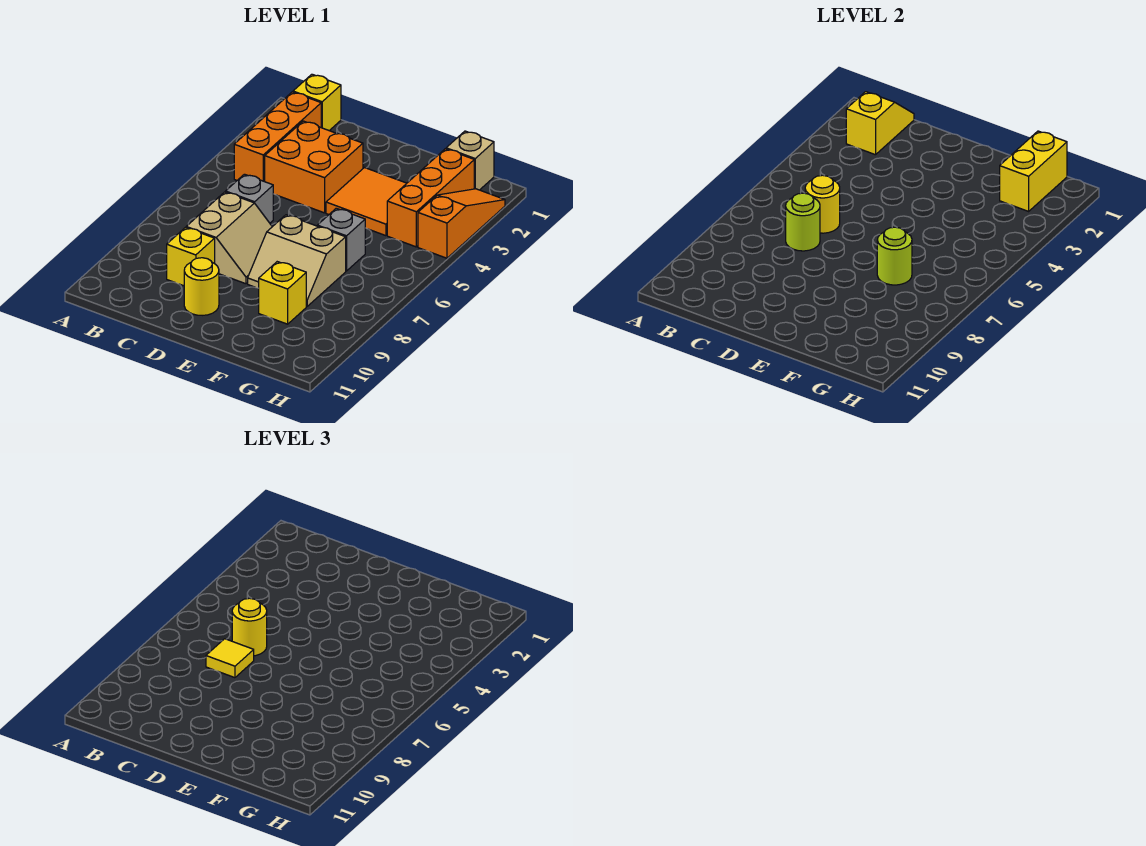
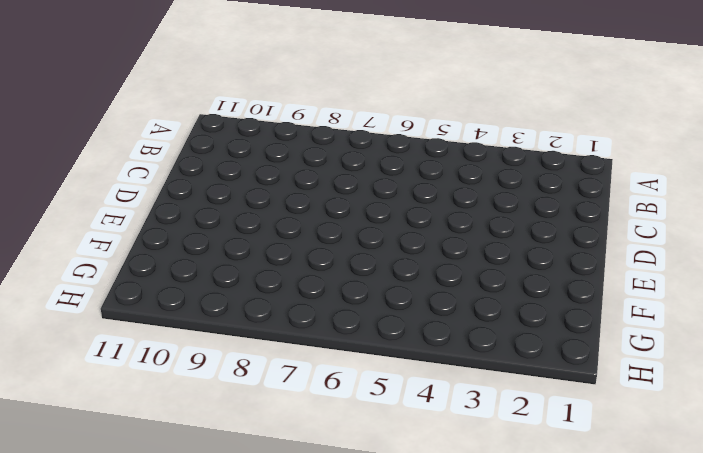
none -> yellow 1x1 brick [293,74,341,131]
none -> orange 1x3 brick [234,92,321,182]
none -> orange 2x2 brick [265,121,363,213]

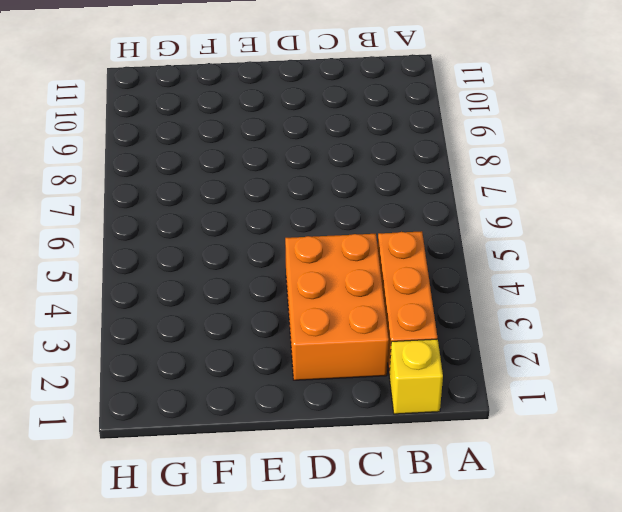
orange 2x3 brick [285,234,389,380] -> orange 2x2 brick [265,121,363,213]
none -> grey 1x1 brick [226,174,273,223]
none -> tan 2x2 slope [186,192,272,284]
none -> yellow 1x1 brick [167,228,215,286]

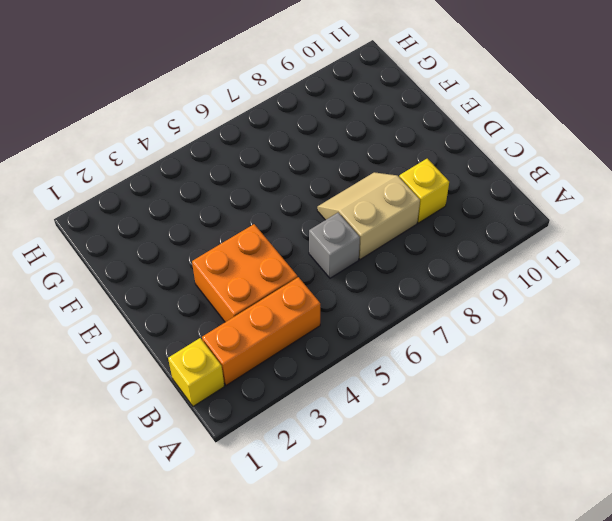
none -> yellow 1x1 round brick [184,258,219,315]
none -> orange 2x2 tile [326,168,407,236]
none -> tan 2x2 slope [248,215,346,306]

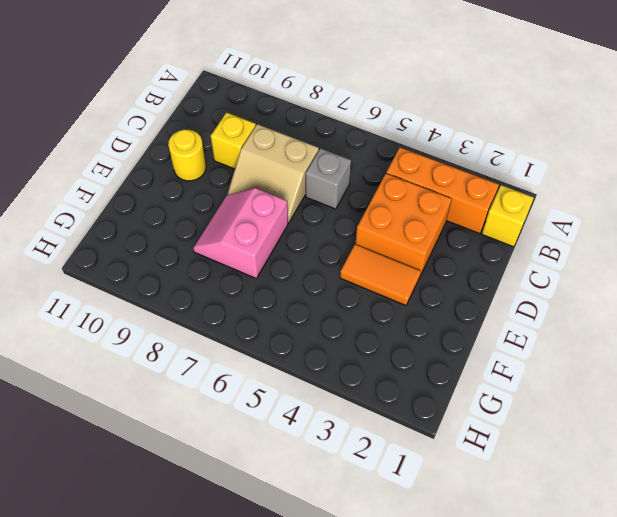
orange 1x2 tile [340,244,421,305] -> orange 2x2 tile [326,168,407,236]
pink 2x2 slope [193,188,288,278] -> tan 2x2 slope [248,215,346,306]
none -> grey 1x1 brick [317,208,365,271]
none -> yellow 1x1 brick [259,262,306,324]
none -> tan 1x1 brick [446,131,494,190]

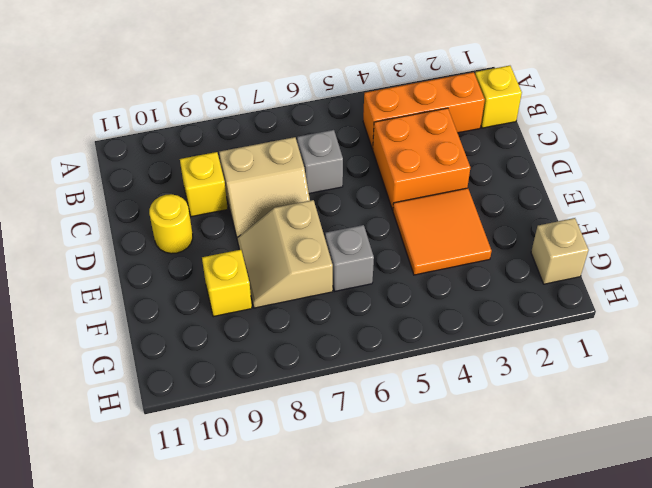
none -> orange 1x3 brick [387,149,474,247]
none -> orange 1x3 slope [418,189,505,258]
none -> yellow 1x2 slope [846,92,914,155]

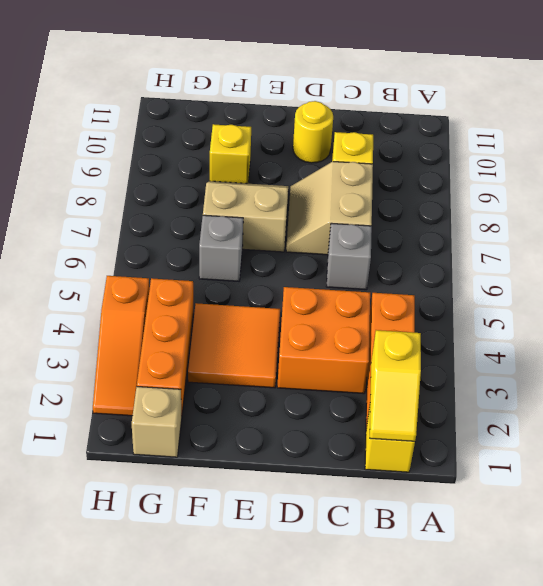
none -> yellow 1x1 round brick [805,175,840,233]
none -> lime 1x1 round brick [786,193,820,251]
none -> lime 1x1 round brick [877,227,912,285]

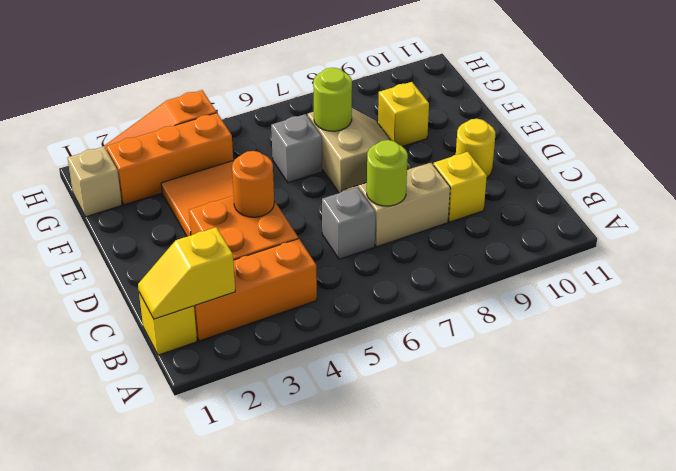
orange 1x1 round brick [232,151,274,217] -> none
none -> yellow 1x1 round brick [805,175,840,233]
none -> yellow 1x2 brick [1000,131,1067,211]
none -> yellow 1x1 round brick [232,598,267,656]

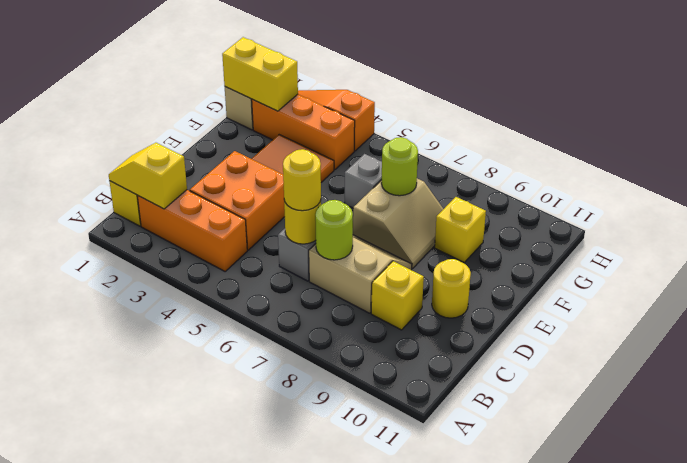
none -> yellow 1x1 tile [206,639,254,678]

